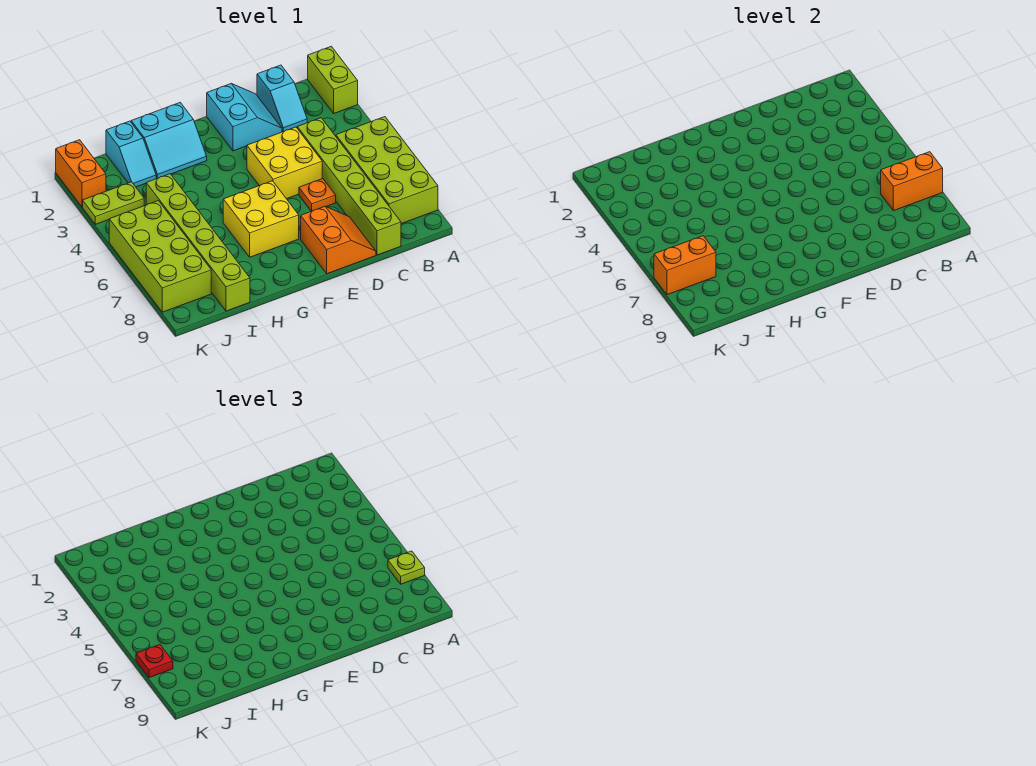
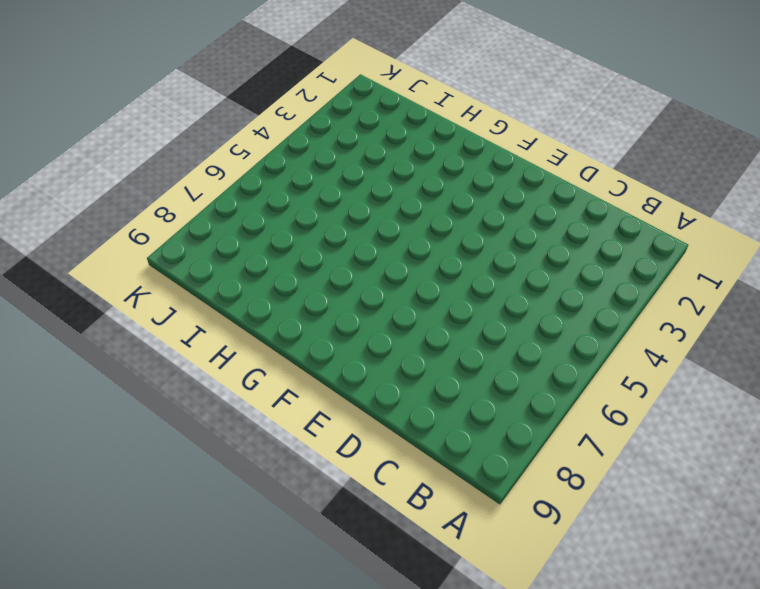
none -> lime 1x2 brick [308,46,358,113]
none -> lime 2x4 brick [336,117,438,224]
none -> cyan 1x2 slope [257,65,307,132]

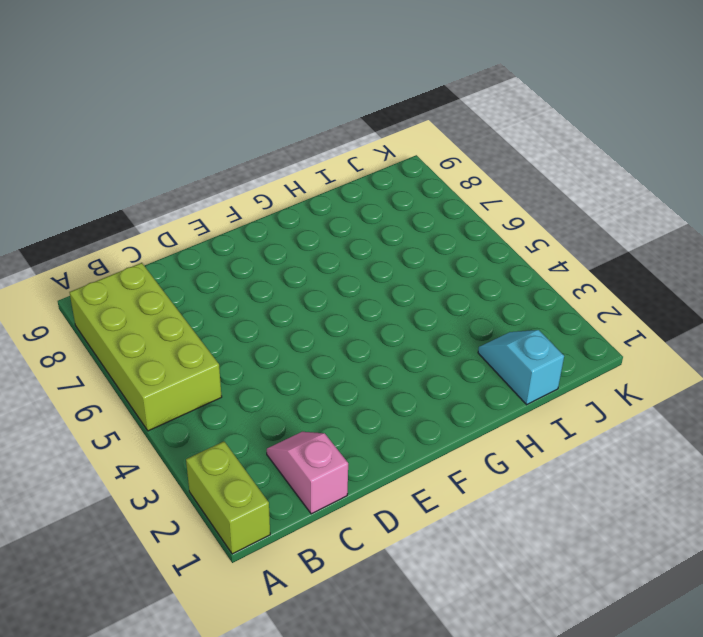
pink 1x2 slope [267,432,348,514] -> cyan 1x2 slope [257,65,307,132]
none -> lime 1x6 brick [297,118,401,255]
none -> cyan 2x2 slope [207,84,282,151]
none -> yellow 2x2 brick [247,127,322,199]

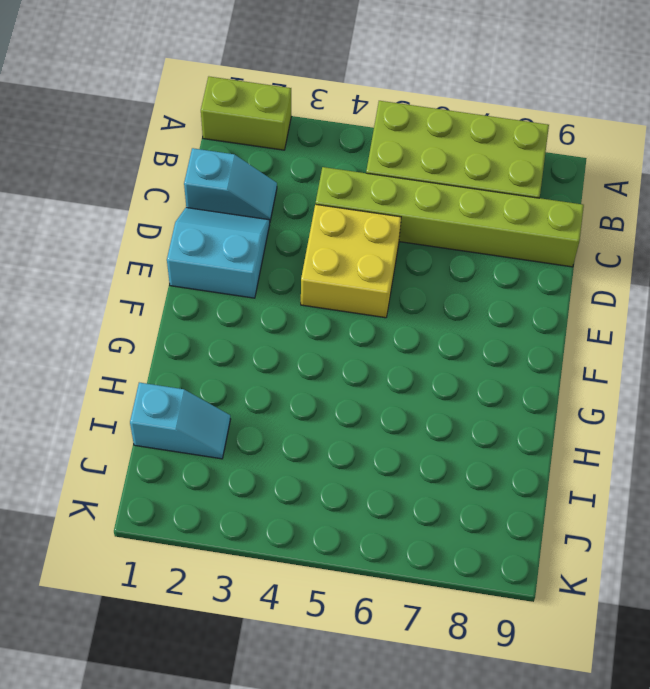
none -> orange 1x1 plate [299,178,336,211]
none -> orange 2x2 slope [301,206,376,274]
none -> yellow 2x2 brick [223,181,299,257]

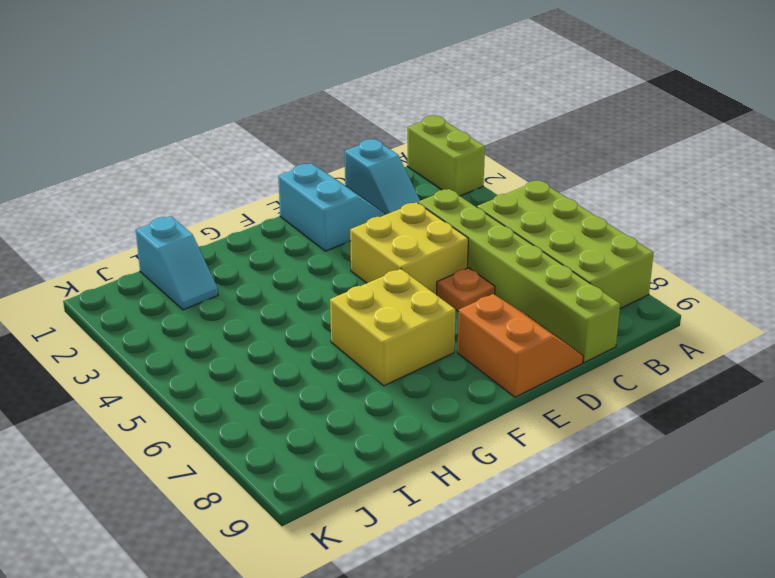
none -> cyan 2x2 slope [131,103,207,178]
none -> lime 1x6 brick [146,174,250,311]
none -> lime 1x2 plate [83,182,144,224]

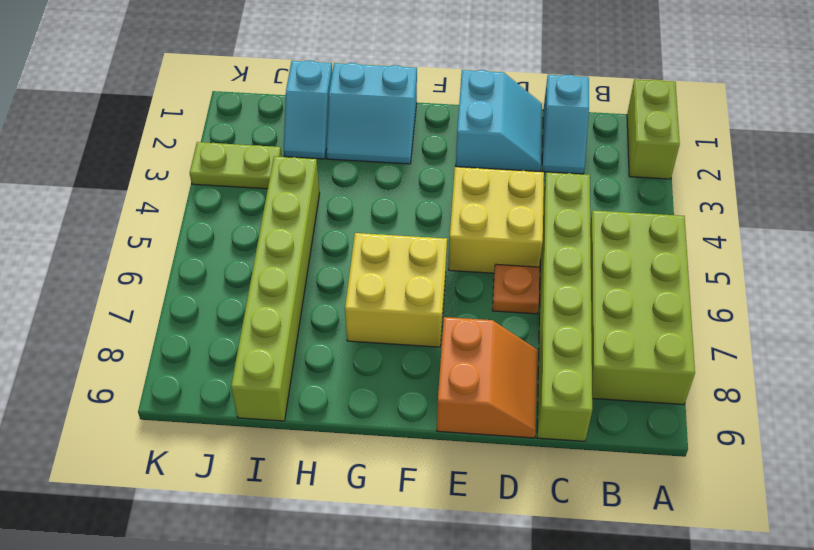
none -> lime 2x4 brick [109,201,211,312]
none -> orange 1x2 brick [56,140,106,207]
none -> orange 1x2 brick [881,152,943,211]

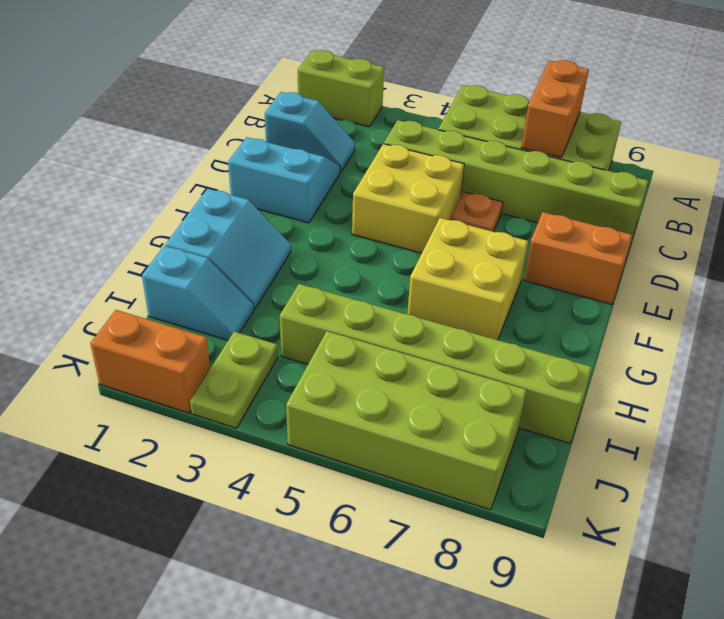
none -> orange 1x2 brick [654,236,716,295]
none -> lime 1x1 plate [388,551,425,584]
none -> red 1x1 plate [136,645,173,678]

